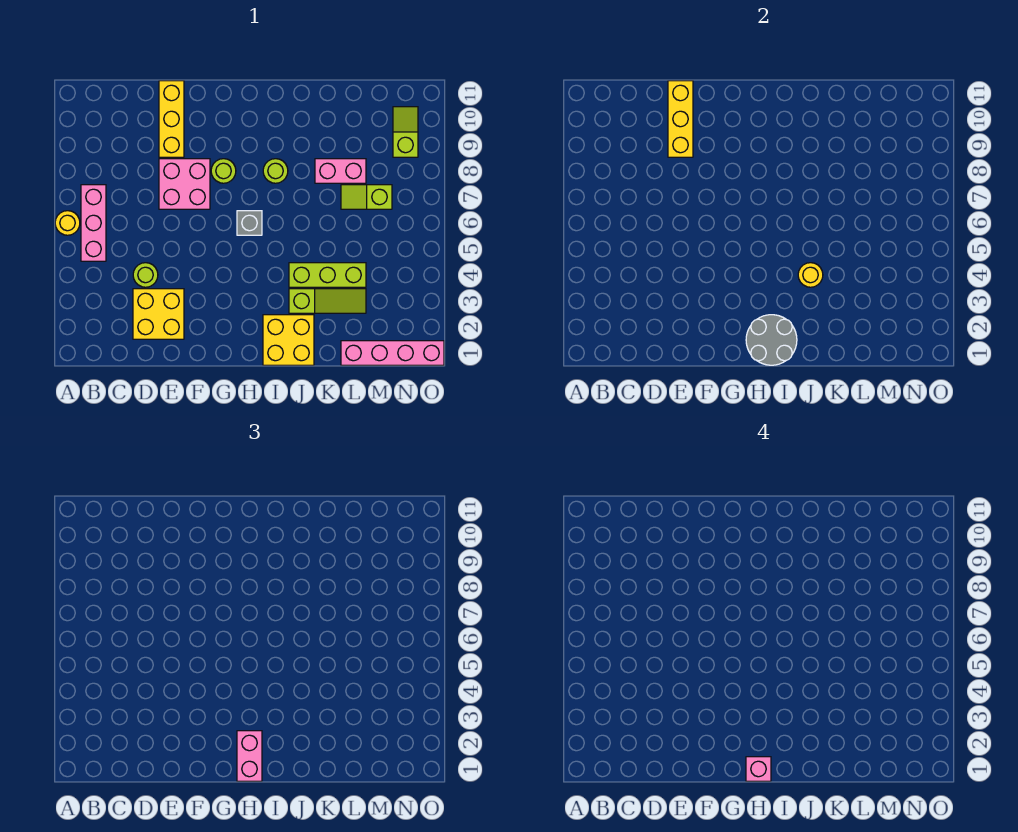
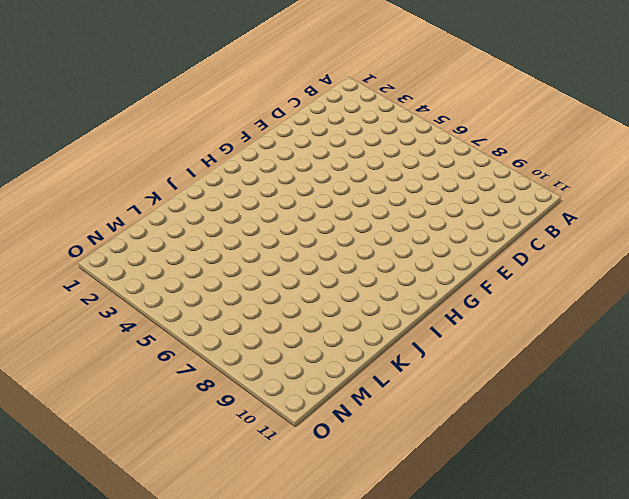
none -> yellow 1x1 round brick [55,211,80,235]
none -> pink 1x3 brick [81,185,106,261]
none -> yellow 2x2 brick [133,289,184,339]

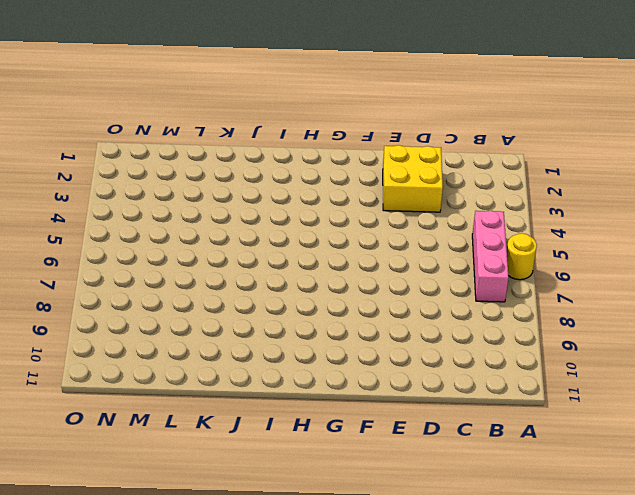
none -> lime 1x1 round brick [133,263,158,287]
none -> pink 2x2 brick [159,159,210,209]
none -> yellow 1x3 brick [159,81,184,157]

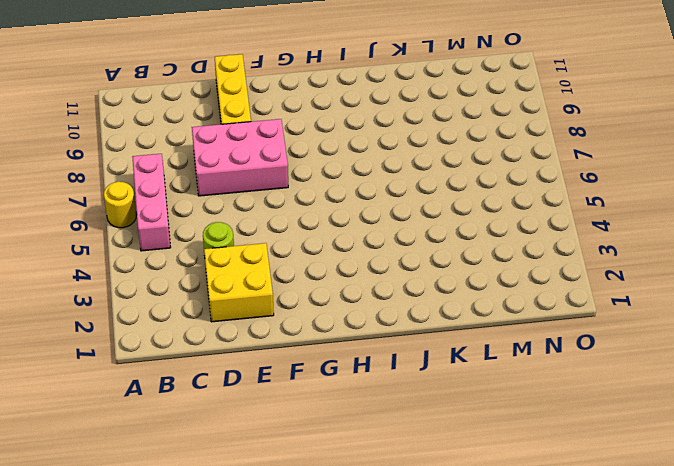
pink 2x3 brick [192,119,288,196] -> pink 2x2 brick [159,159,210,209]
none -> lime 1x1 round brick [211,159,236,183]
none -> grey 1x1 brick [237,211,262,235]
none -> yellow 2x2 brick [263,315,314,365]

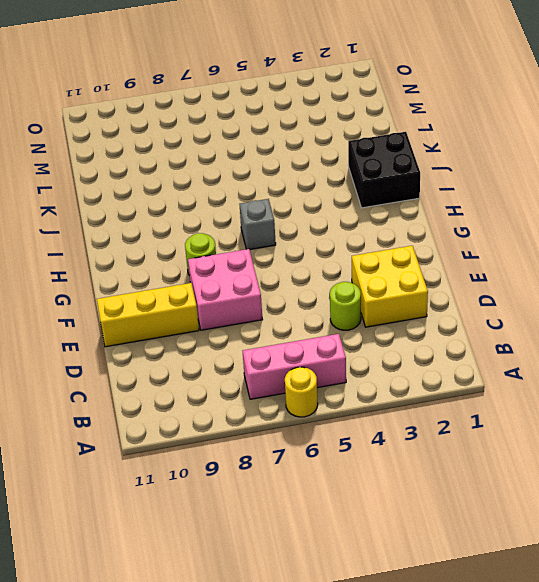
black 2x2 brick [348,132,420,208] -> yellow 2x2 brick [263,315,314,365]
none -> lime 1x1 round brick [263,159,288,183]
none -> lime 1x3 slope [289,289,366,313]
none -> lime 1x3 brick [289,263,366,287]

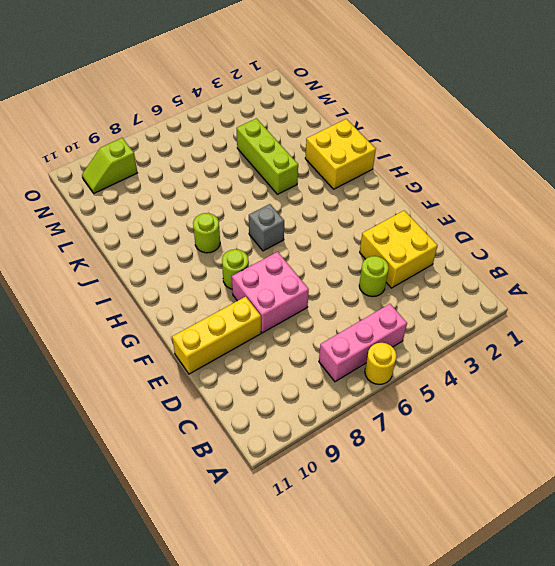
none -> lime 1x3 slope [289,289,366,313]
none -> pink 1x2 brick [315,159,366,183]
none -> pink 1x4 brick [341,341,444,365]

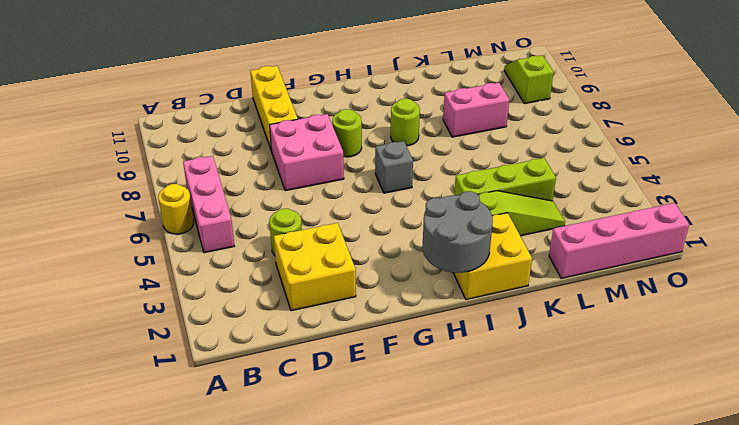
none -> lime 1x2 slope [341,185,392,209]
none -> yellow 1x3 brick [668,81,693,157]
none -> yellow 1x1 round brick [798,263,823,287]

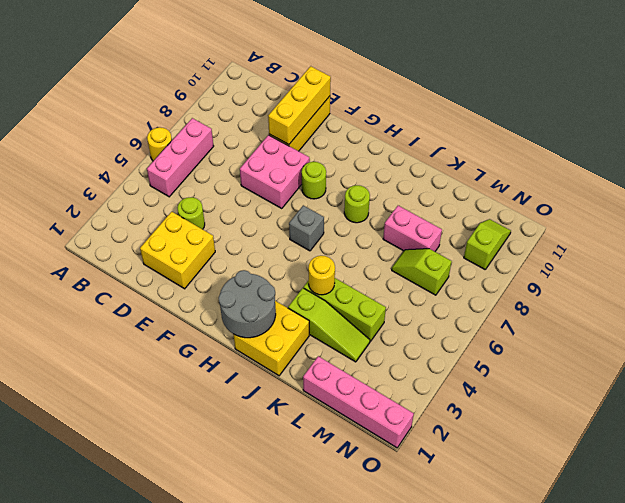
none -> pink 1x2 brick [237,731,262,781]
none -> pink 1x1 brick [746,757,771,781]

